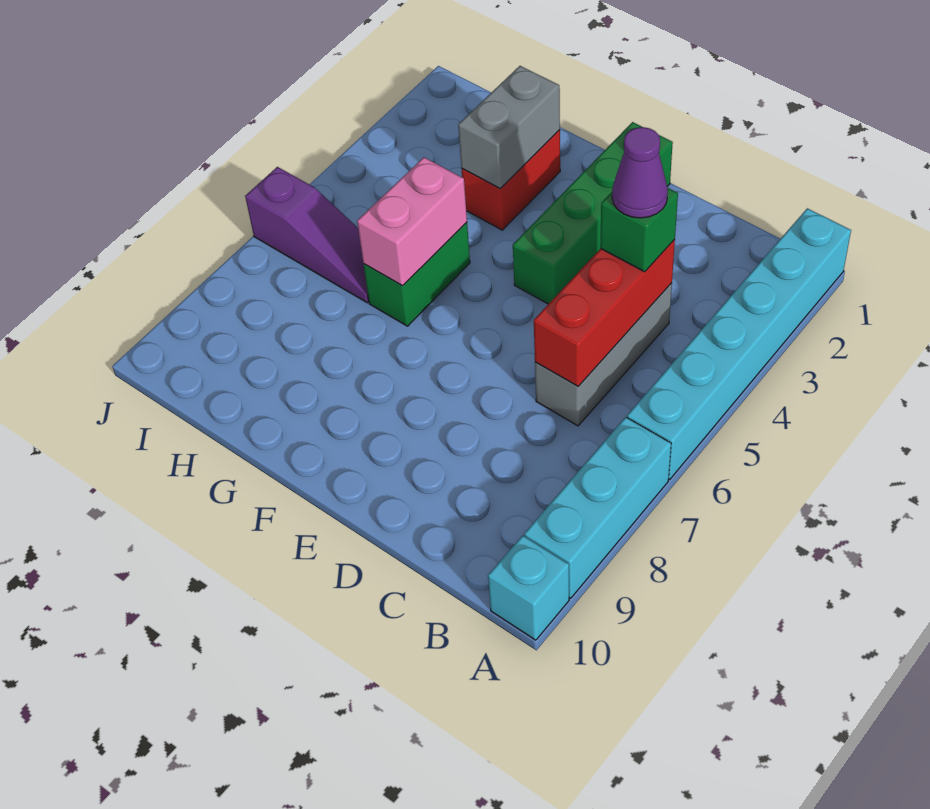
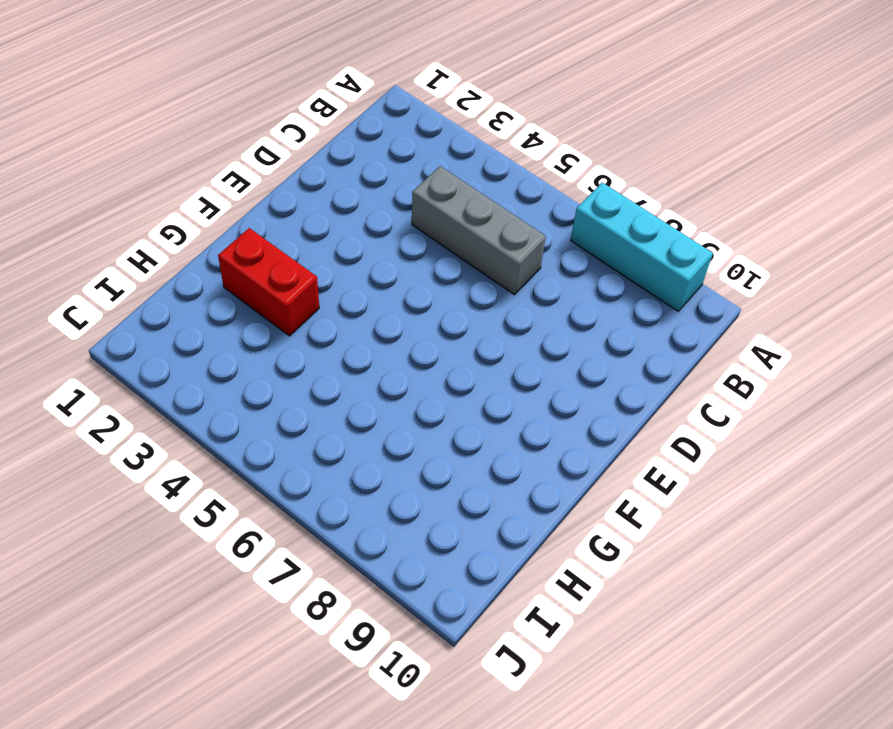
none -> cyan 1x6 brick [627,208,851,480]
none -> cyan 1x1 brick [488,535,569,640]
none -> green 1x4 brick [513,122,673,304]

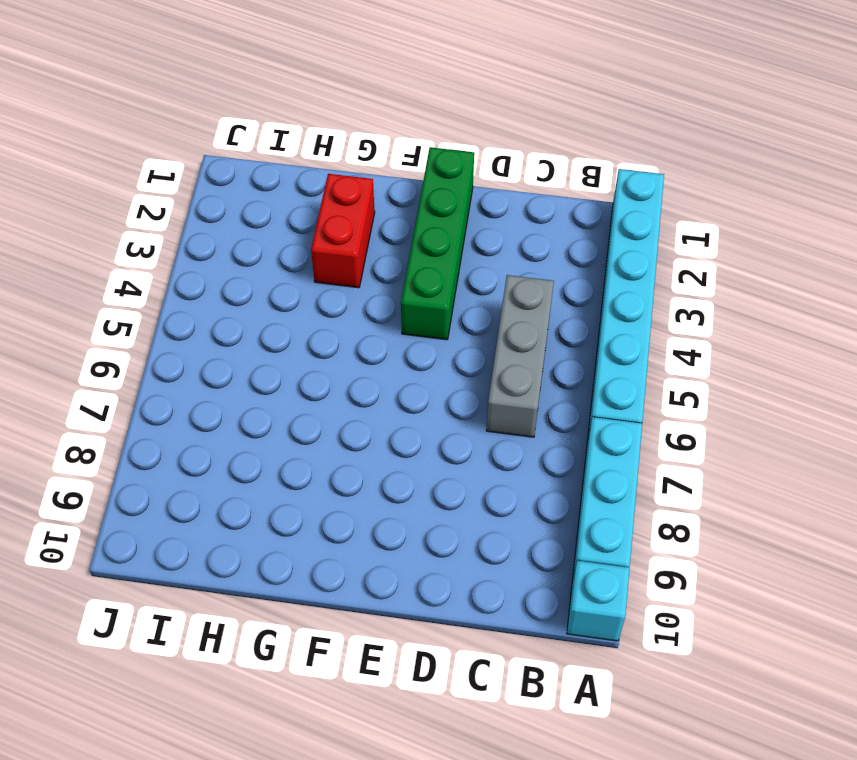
none -> green 1x2 brick [364,222,470,326]
none -> purple 1x3 slope [245,167,369,303]
none -> red 1x3 brick [534,239,675,386]

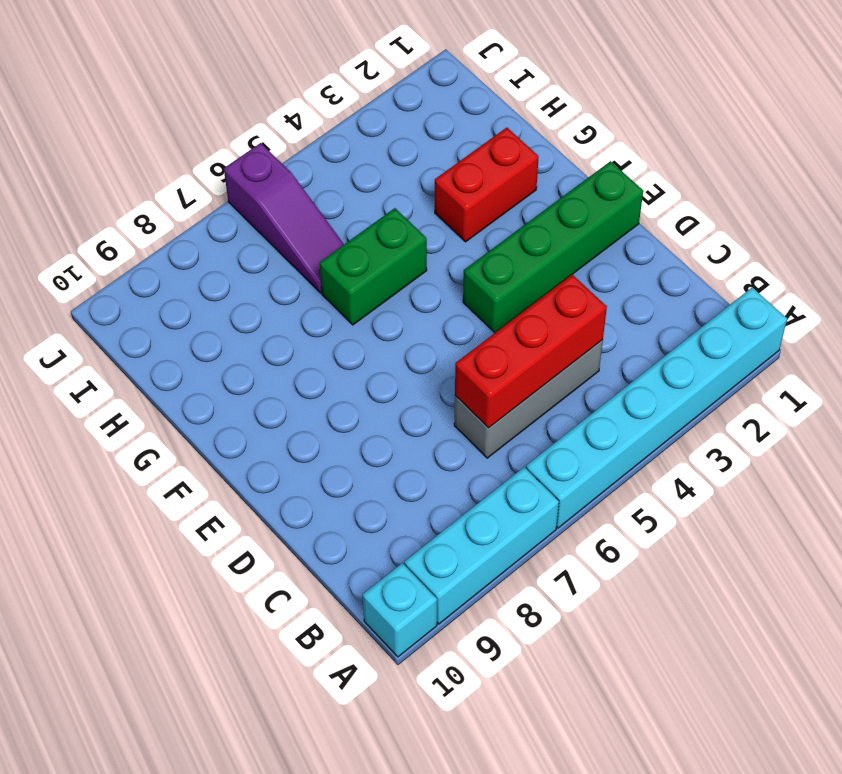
none -> grey 1x2 brick [458,66,560,189]
none -> pink 1x2 brick [357,157,467,286]
none -> green 1x1 brick [600,188,678,272]

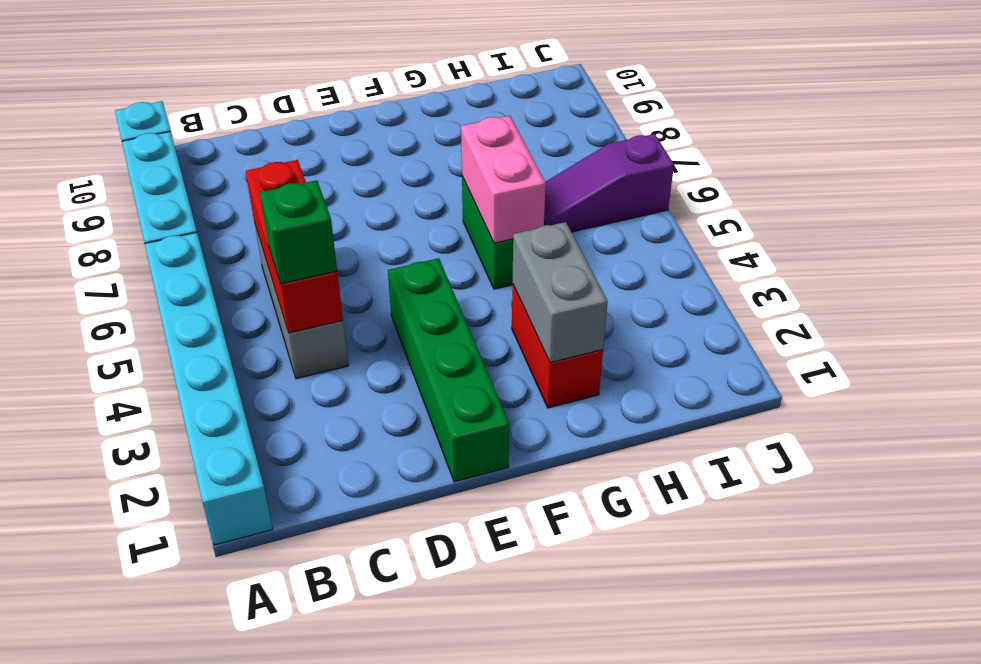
none -> purple 1x1 cone [612,127,668,218]

